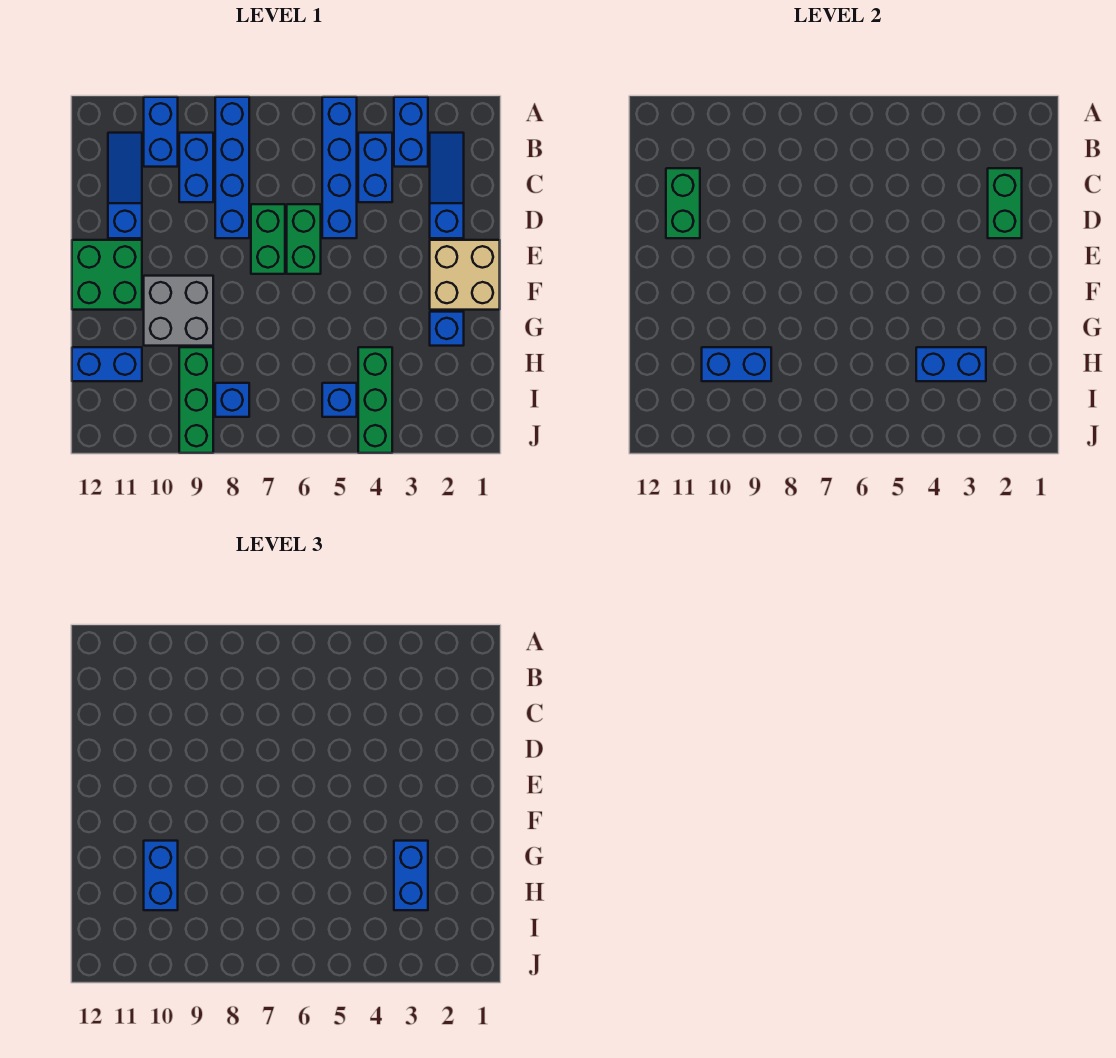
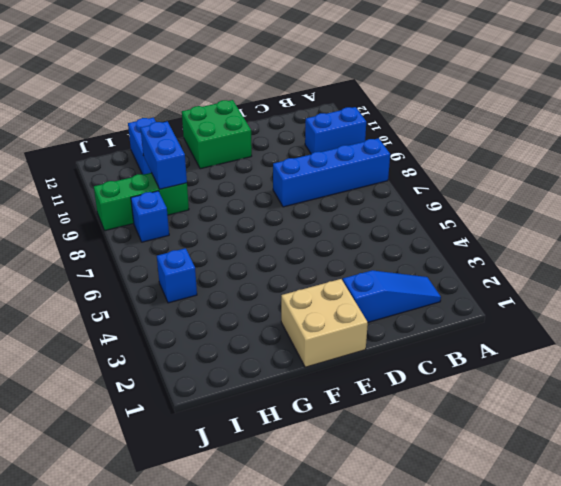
none -> blue 1x2 brick [394,97,428,167]
none -> blue 1x4 brick [322,97,357,238]
none -> blue 1x2 brick [358,133,392,202]

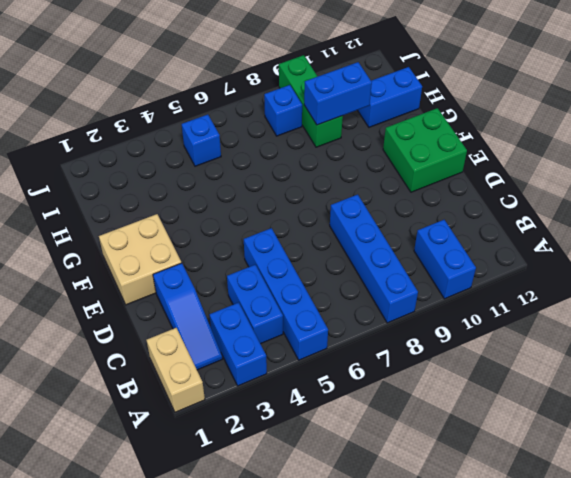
tan 1x2 brick [146,328,205,412] -> none
none -> blue 1x2 brick [179,133,213,202]
none -> blue 1x3 slope [108,133,142,238]
none -> green 1x2 brick [287,204,321,274]

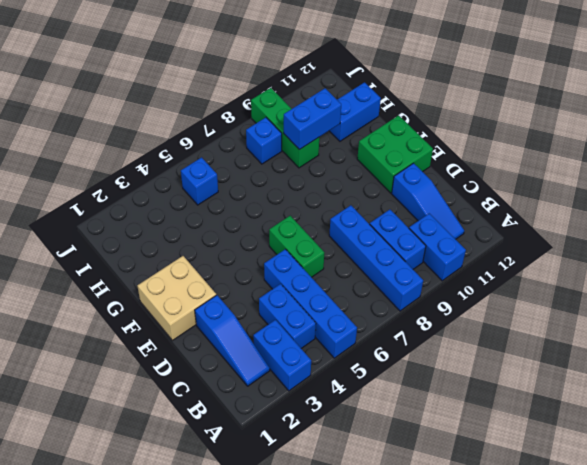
none -> green 1x2 brick [251,204,285,274]
none -> grey 2x2 brick [144,276,213,346]
none -> blue 1x1 brick [430,312,464,346]

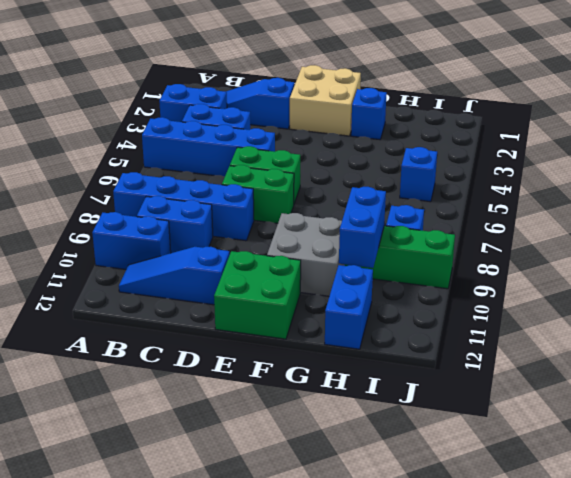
none -> green 1x3 brick [358,347,392,453]
none -> green 1x2 brick [988,168,1022,238]
none -> green 1x2 brick [666,168,700,238]

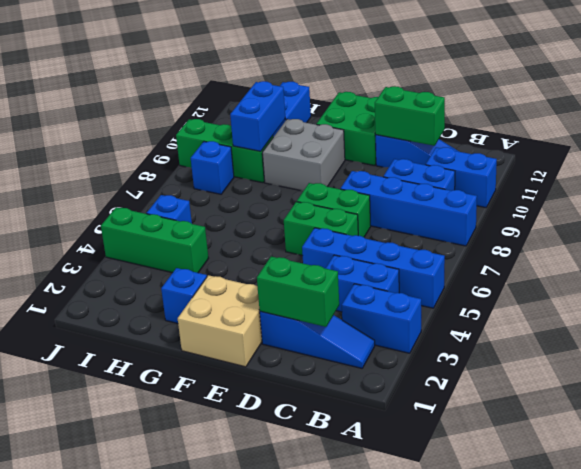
none -> blue 1x2 brick [916,347,986,381]
none -> blue 1x2 brick [394,841,428,910]
none -> blue 1x2 brick [144,841,178,910]

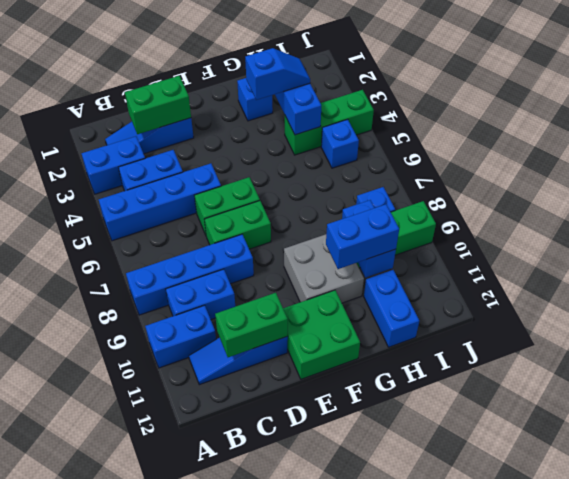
blue 1x2 slope [245,48,310,100] -> blue 1x2 brick [394,841,428,910]
none -> tan 2x2 brick [430,240,500,310]

